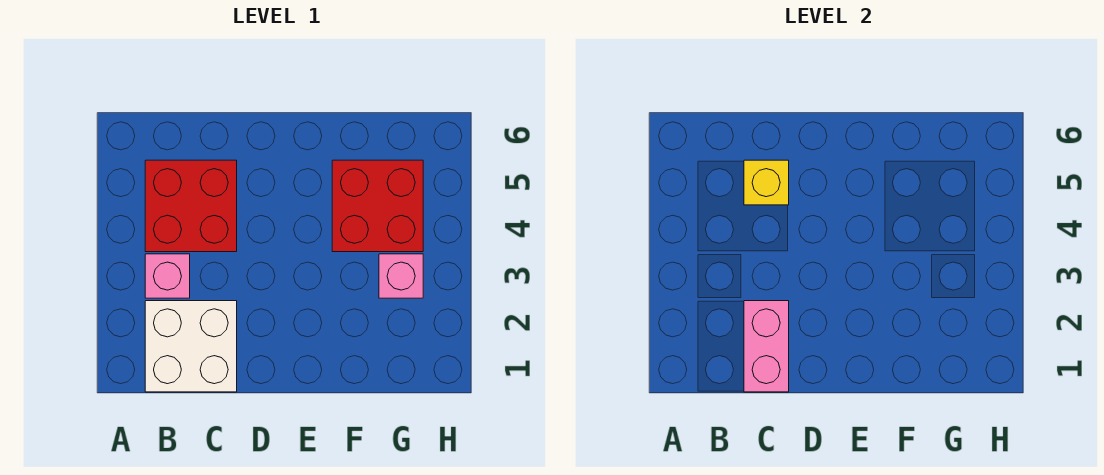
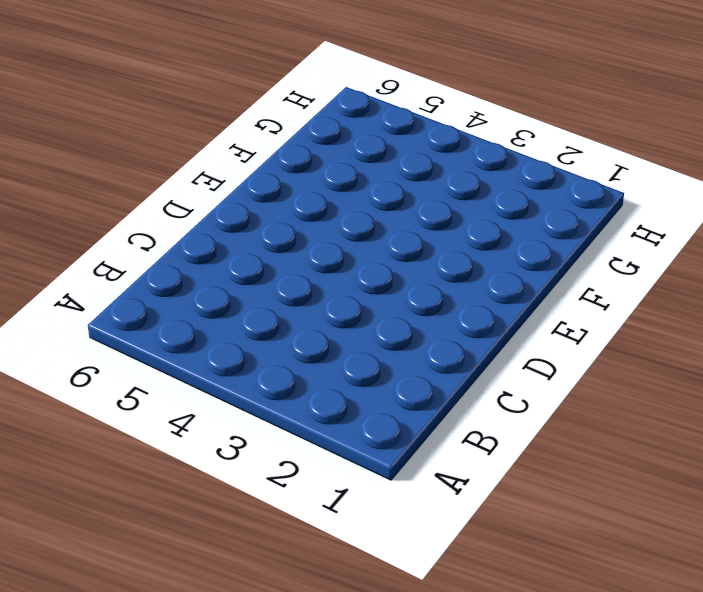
none -> white 2x2 brick [145,301,237,392]
none -> pink 1x1 brick [145,254,190,298]

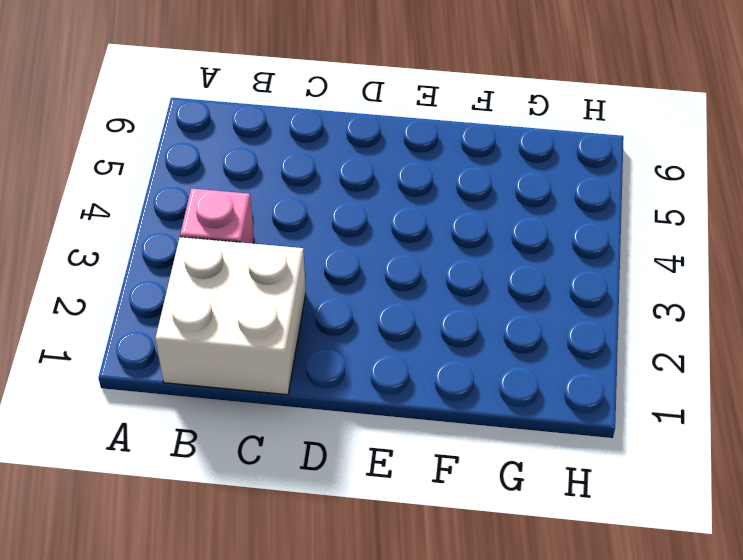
none -> red 2x2 brick [145,160,237,252]
none -> red 2x2 brick [332,160,423,252]

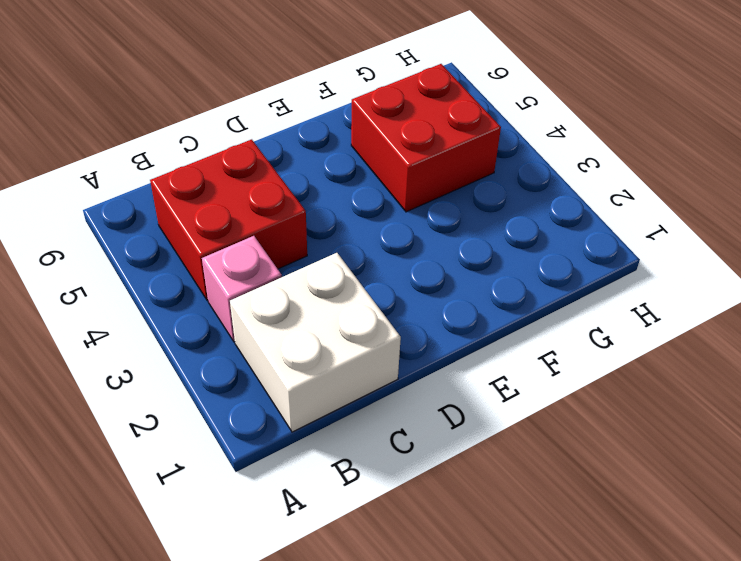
none -> pink 1x1 brick [379,254,423,298]
none -> pink 1x2 brick [744,301,789,392]

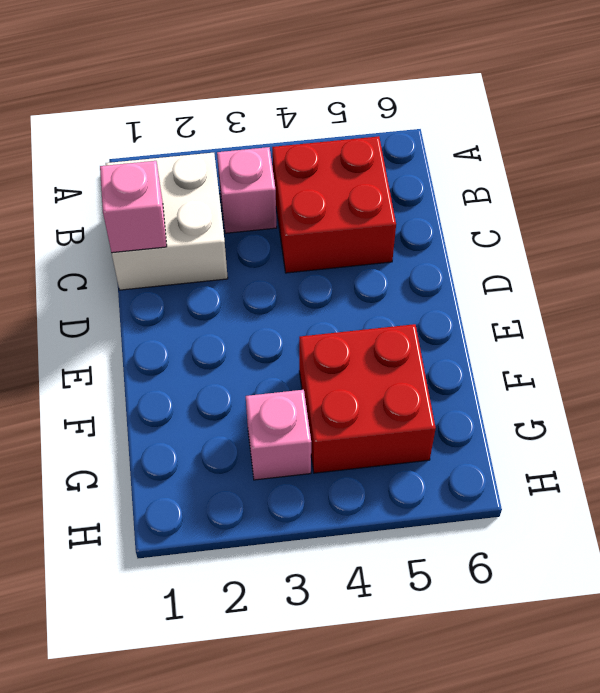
pink 1x1 brick [100,161,167,253] -> pink 1x2 brick [744,301,789,392]
none -> yellow 1x1 brick [744,160,789,205]

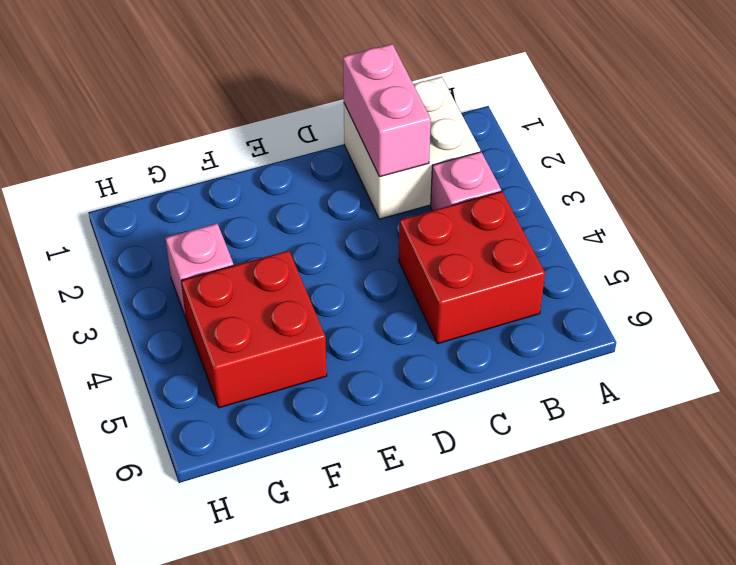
none -> yellow 1x1 brick [744,160,789,205]

